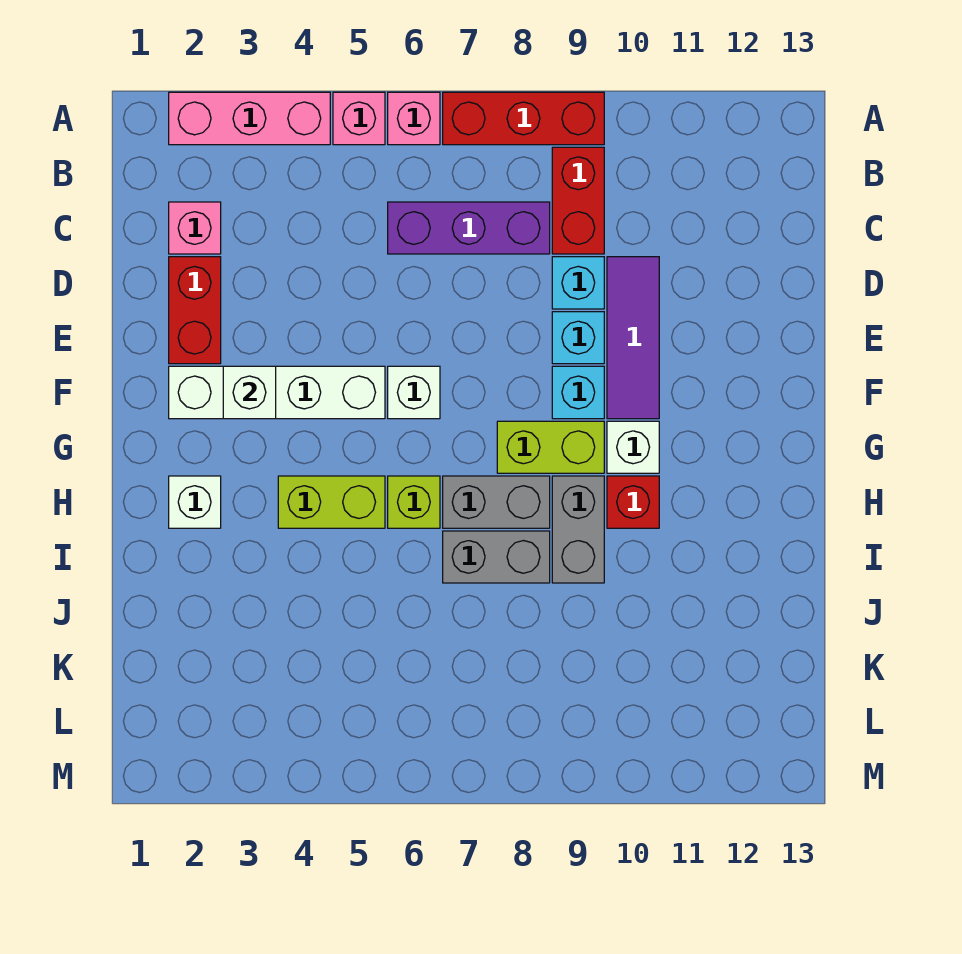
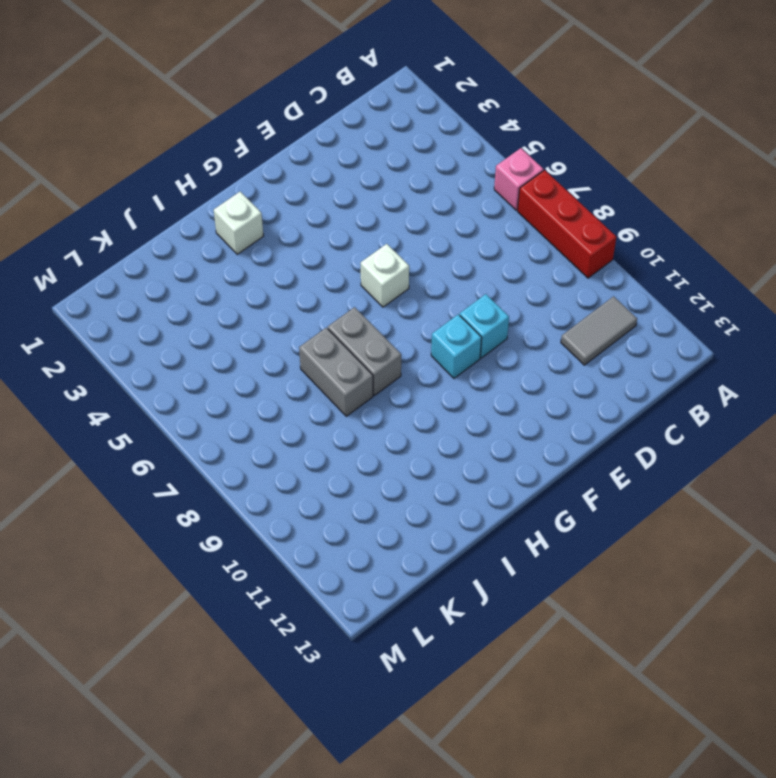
grey 1x2 tile [561,296,637,365] -> none
none -> pink 1x3 brick [169,92,330,145]
none -> pink 1x1 brick [333,92,385,145]
none -> red 1x2 brick [552,147,604,254]

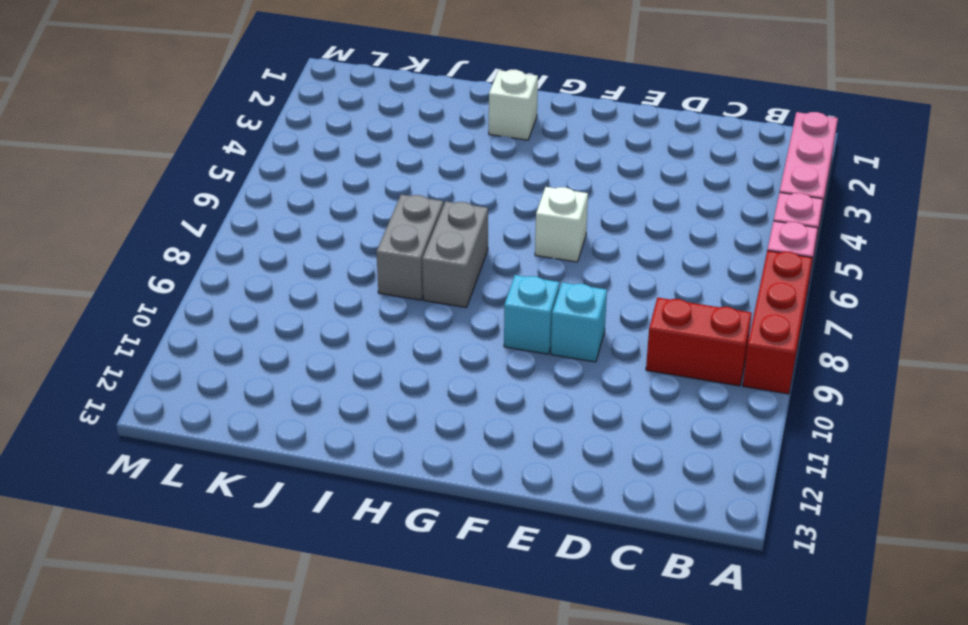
none -> pink 1x1 brick [169,202,221,254]
none -> purple 1x3 brick [388,202,550,254]
none -> red 1x2 brick [169,257,221,364]

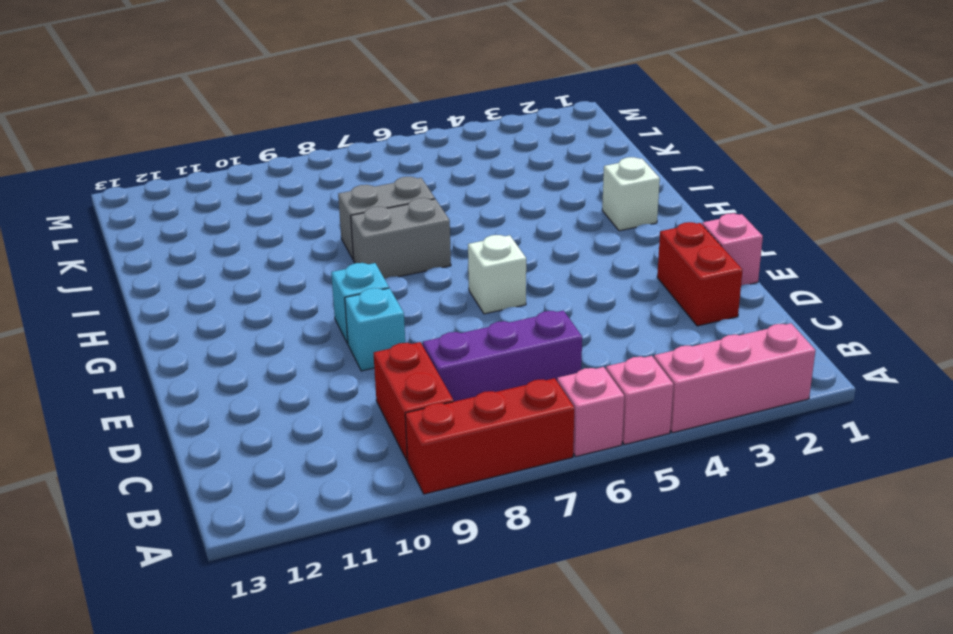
pink 1x1 brick [702,213,763,286] -> pink 1x1 brick moved to [169,202,221,254]
none -> cyan 1x1 brick [552,257,604,309]
none -> purple 1x3 tile [607,257,659,419]
none -> white 1x4 brick [169,366,385,419]

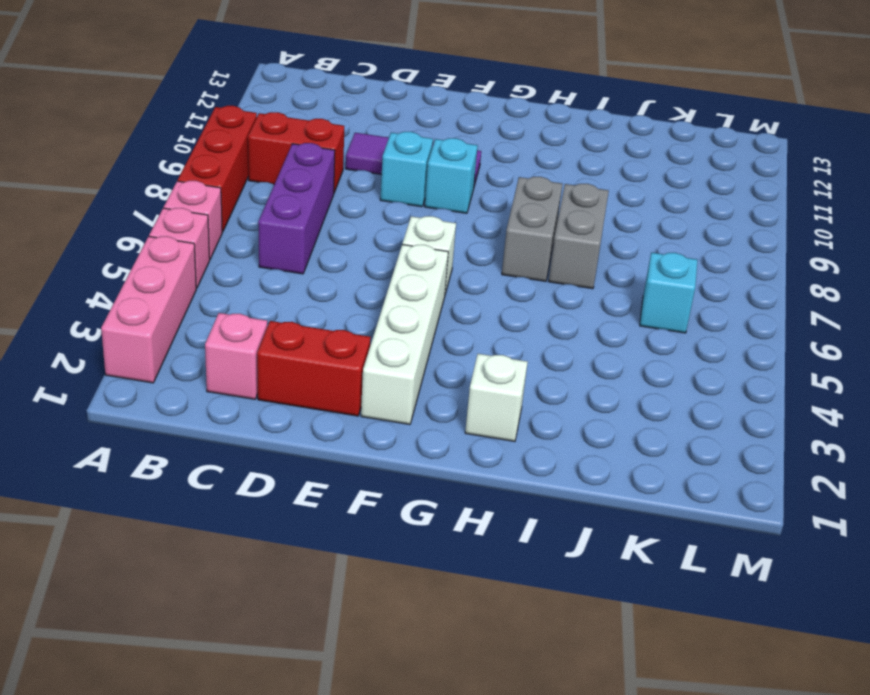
cyan 1x1 brick [640,252,698,333] -> cyan 1x1 brick moved to [552,257,604,309]
none -> lime 1x2 brick [497,421,604,473]
none -> white 1x1 brick [607,421,659,473]
none -> lime 1x2 brick [278,476,385,528]

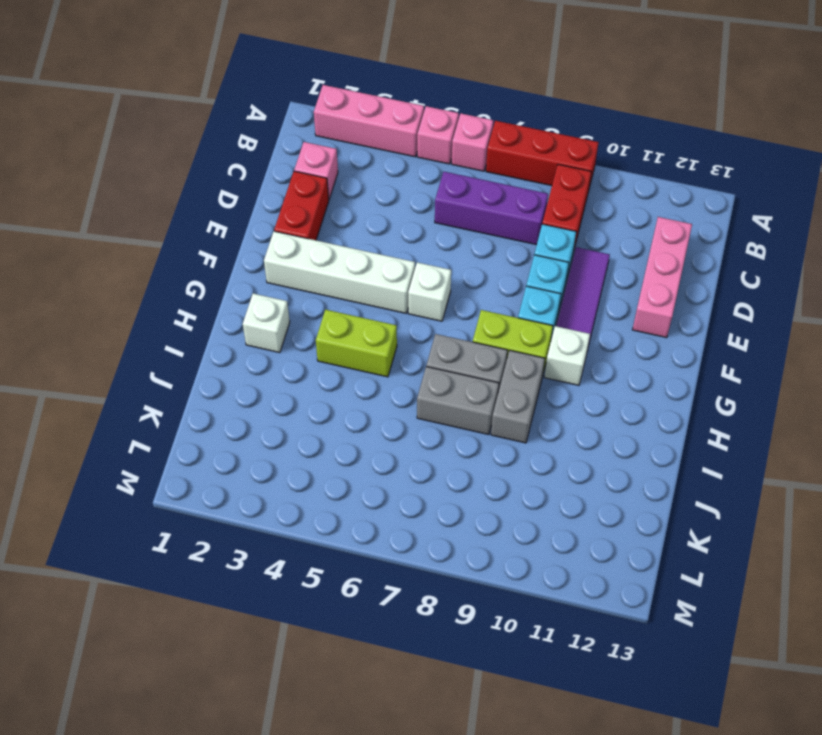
pink 1x3 brick [632,217,692,338] -> none
none -> lime 1x1 brick [388,476,440,528]
none -> red 1x1 brick [607,476,659,528]
none -> white 1x1 brick [223,366,276,419]

